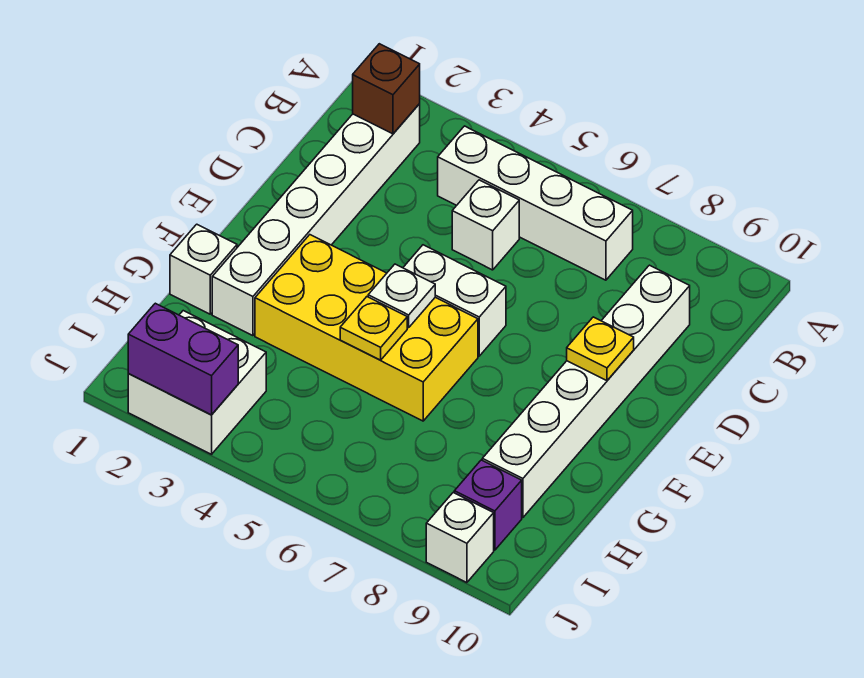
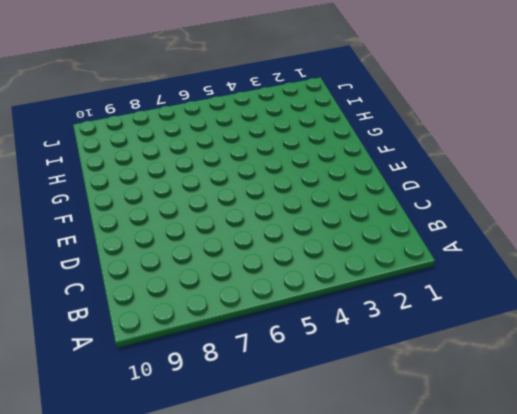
none -> white 1x6 brick [212,104,420,336]
none -> white 1x4 brick [438,126,633,280]
none -> white 1x1 brick [452,180,519,270]

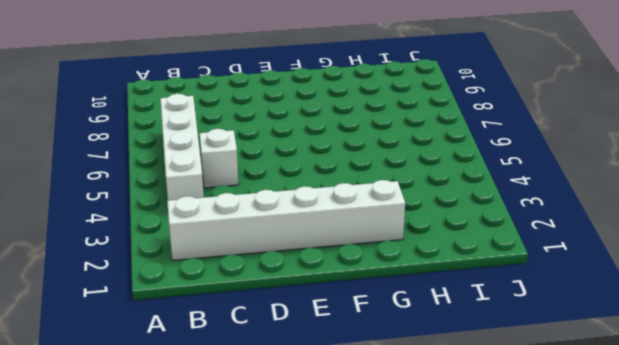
none -> white 1x6 brick [482,265,690,518]
none -> white 1x2 brick [403,245,506,356]
none -> yellow 2x4 brick [255,235,478,421]

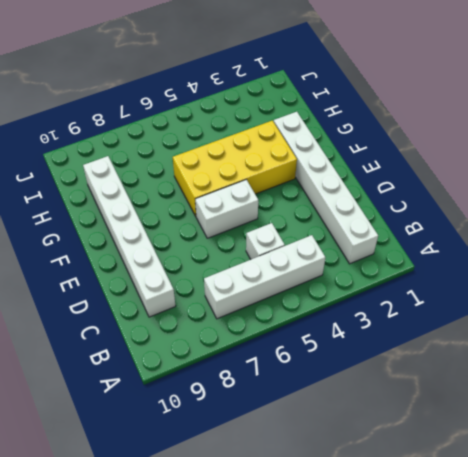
none -> white 1x1 brick [170,224,237,314]
none -> white 2x2 brick [128,311,266,454]
none -> purple 1x1 brick [454,460,522,550]

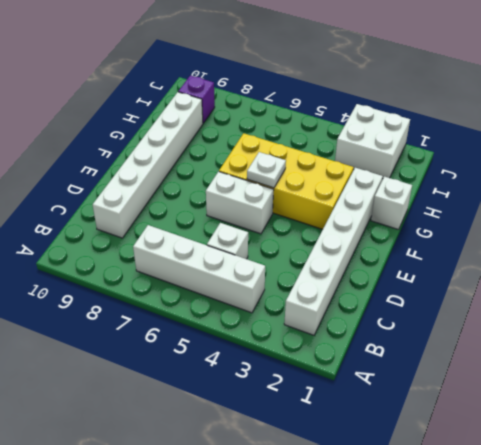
none -> white 1x1 brick [426,493,494,583]
none -> brown 1x1 brick [353,44,420,134]
none -> yellow 1x1 plate [567,317,634,381]

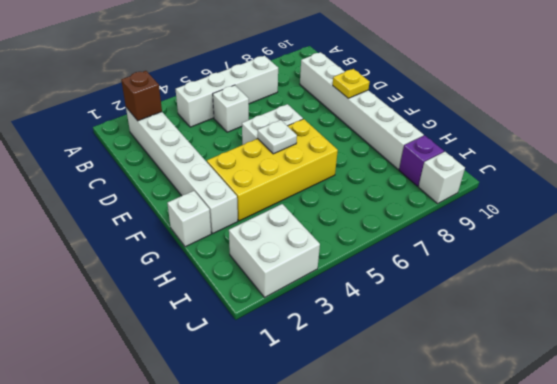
none -> yellow 1x1 plate [340,297,407,360]
none -> purple 1x2 brick [128,303,238,415]

